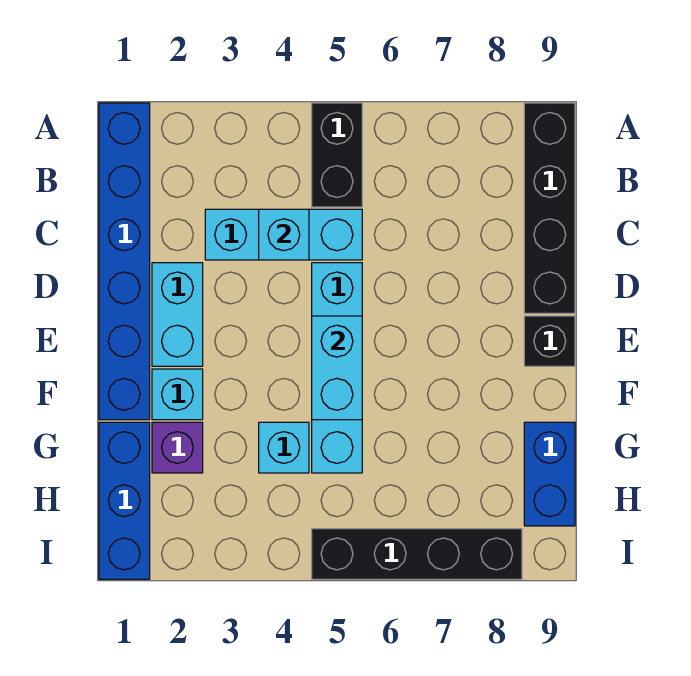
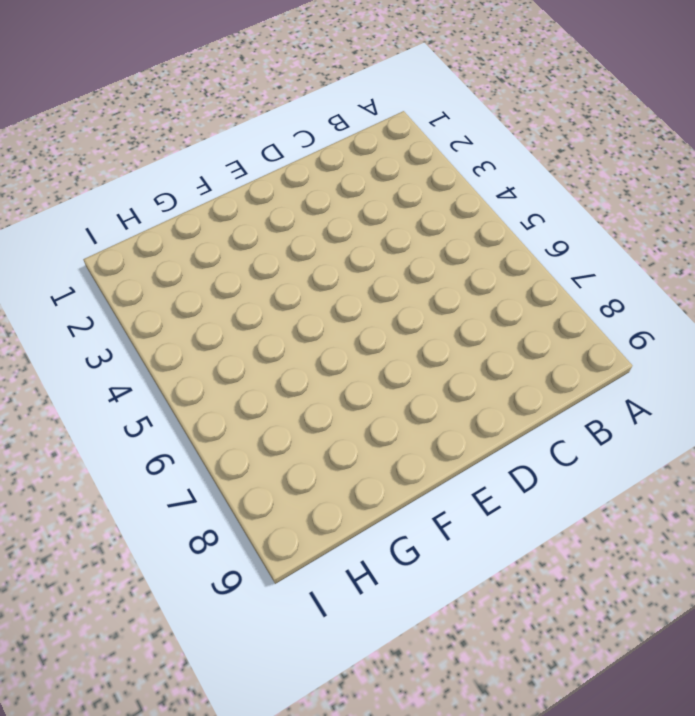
none -> blue 1x6 brick [99,103,150,420]
none -> black 1x2 brick [312,103,362,207]
none -> black 1x4 brick [524,103,575,313]

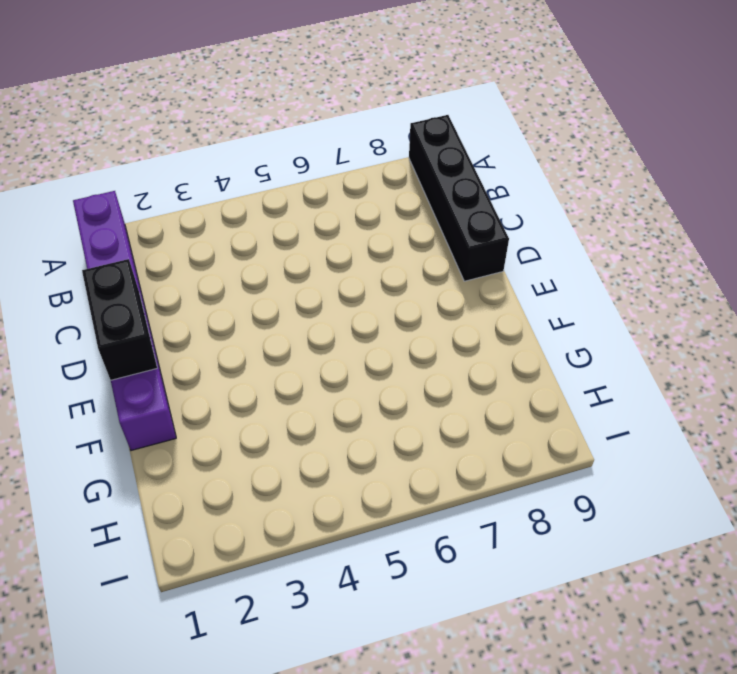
purple 1x6 brick [73,191,176,450] -> blue 1x6 brick [99,103,150,420]
black 1x2 brick [82,259,157,380] -> black 1x2 brick moved to [312,103,362,207]
none -> cyan 1x3 brick [205,209,362,260]
none -> cyan 1x2 brick [152,263,203,366]
none -> cyan 1x4 brick [312,263,362,473]

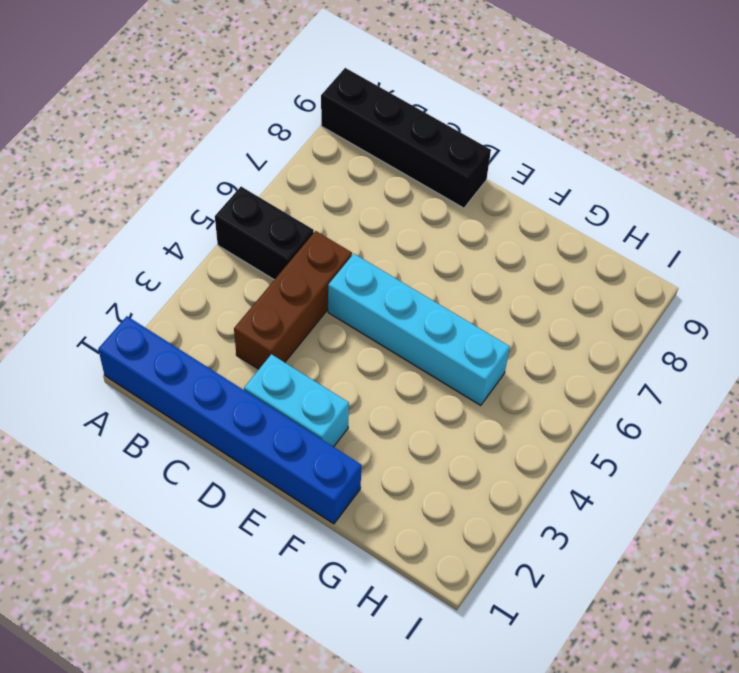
brown 1x3 brick [234,231,352,369] -> cyan 1x3 brick [205,209,362,260]
none -> black 1x1 brick [524,316,575,366]
none -> cyan 1x1 brick [152,369,203,420]
none -> blue 1x3 brick [99,422,150,579]

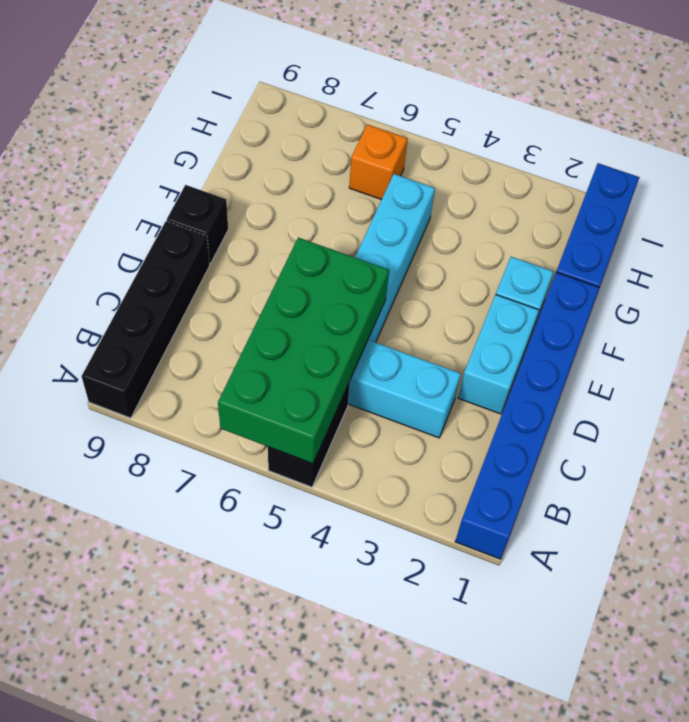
green 2x4 brick [218,238,389,464] -> none
orange 1x1 brick [349,124,408,200] -> none
none -> purple 1x1 brick [152,422,203,473]
none -> cyan 1x1 brick [259,422,309,473]
none -> blue 1x2 brick [524,422,575,526]

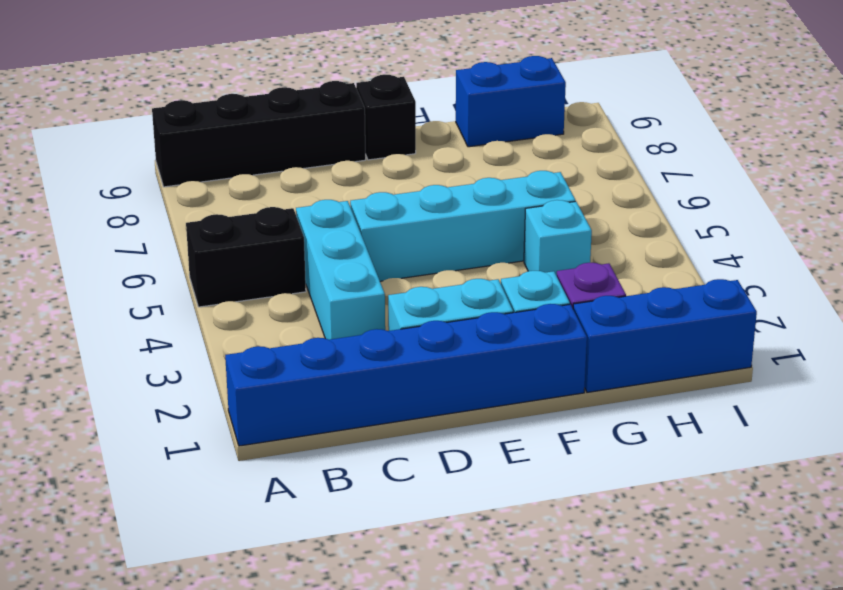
none -> black 1x4 brick [312,529,522,579]
none -> cyan 1x1 brick [259,209,309,260]
none -> cyan 1x2 brick [312,316,362,420]

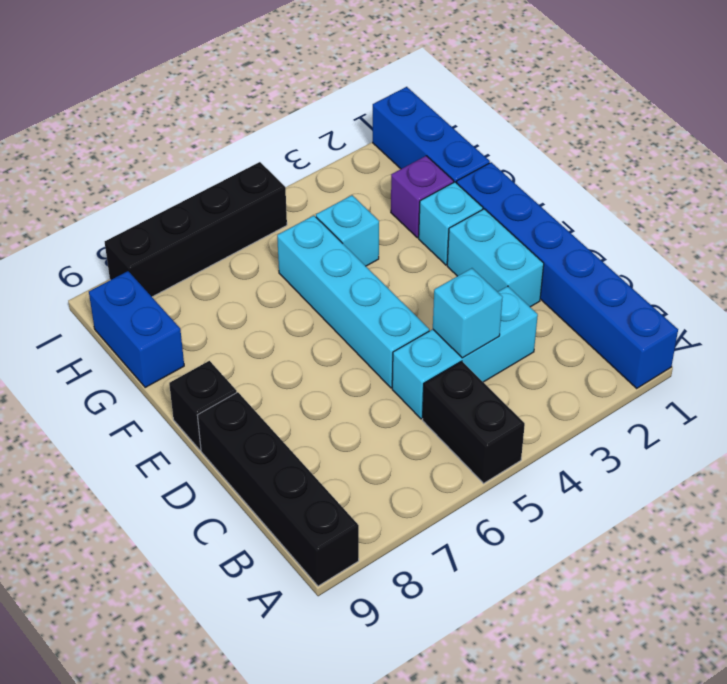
none -> cyan 1x2 brick [312,316,362,420]

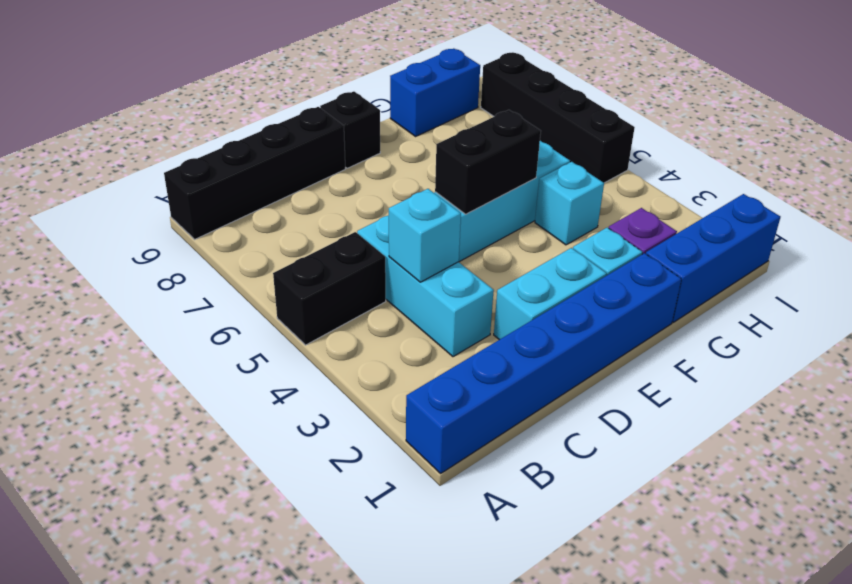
black 1x2 brick [435,110,541,214] -> cyan 1x2 brick [312,316,362,420]

